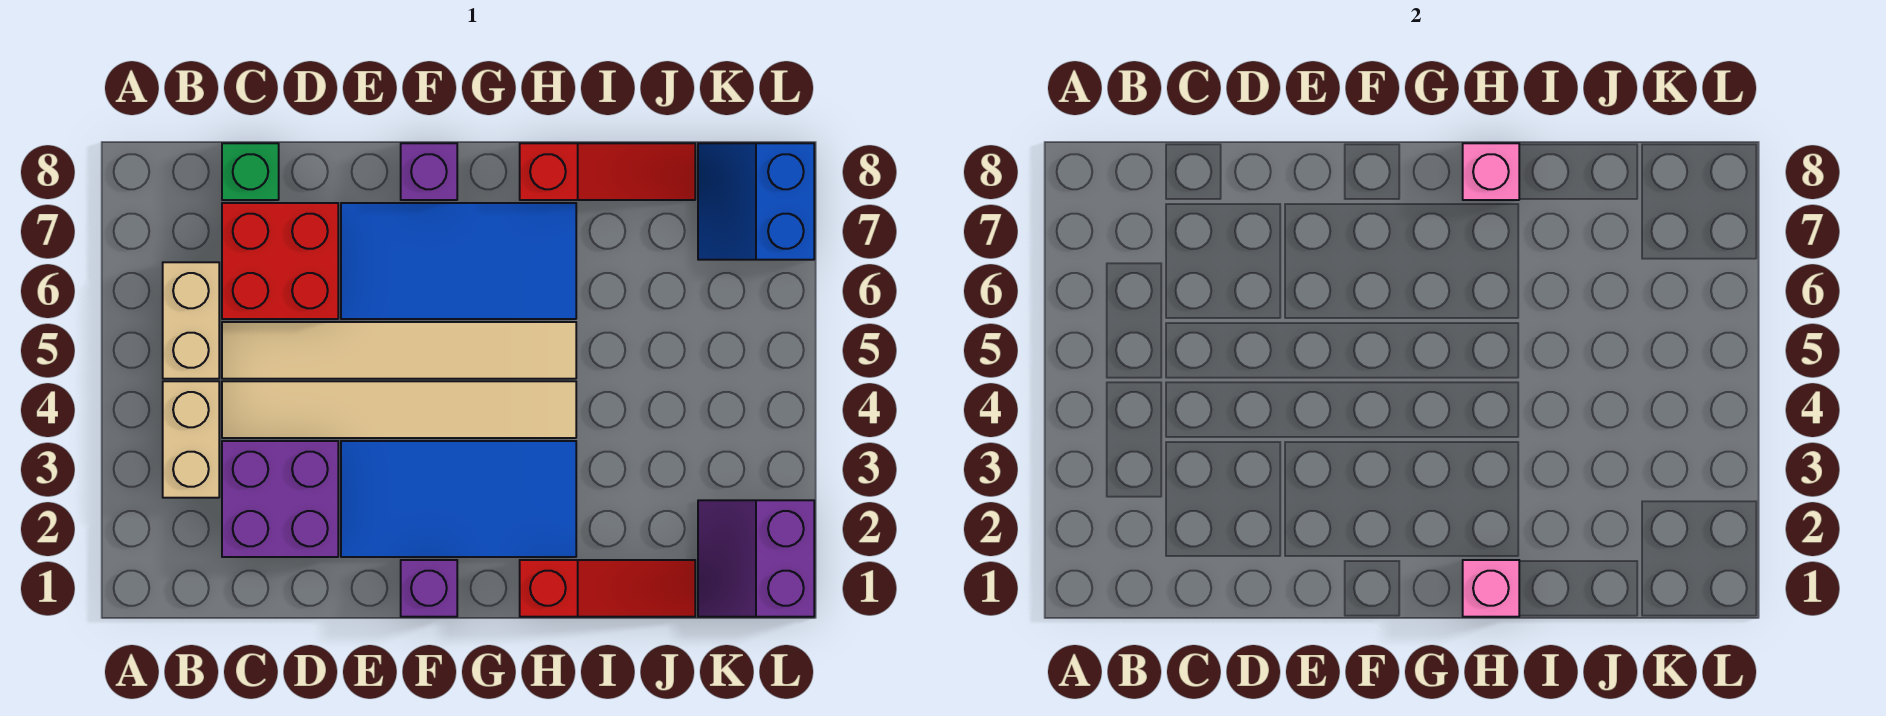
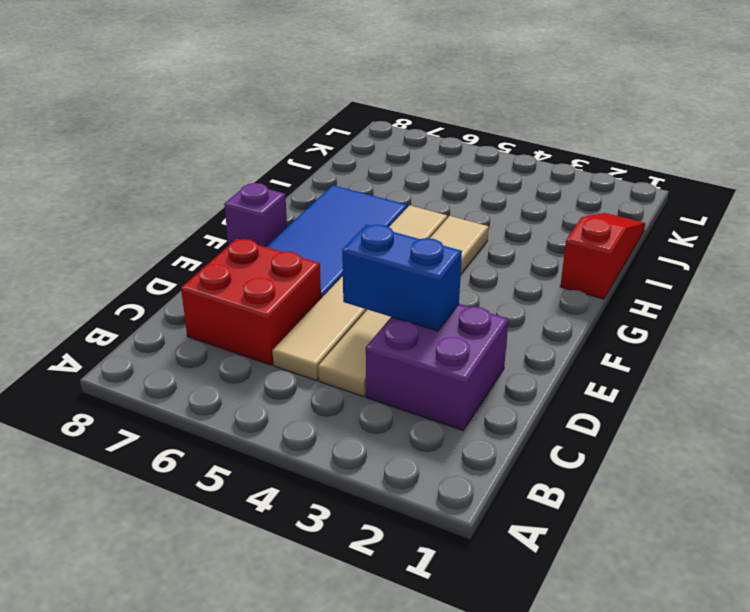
blue 1x2 brick [342,225,462,331] -> none
none -> tan 1x2 brick [163,381,219,498]
none -> tan 1x2 brick [163,262,219,379]
none -> green 1x1 brick [222,143,279,200]

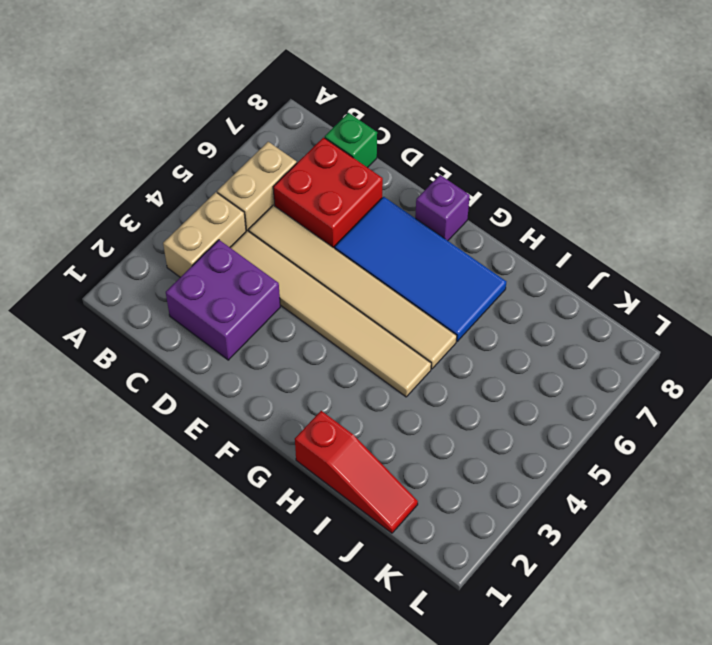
none -> blue 2x4 tile [341,441,576,557]
none -> purple 1x1 brick [401,560,457,617]
none -> red 1x3 slope [520,143,695,200]

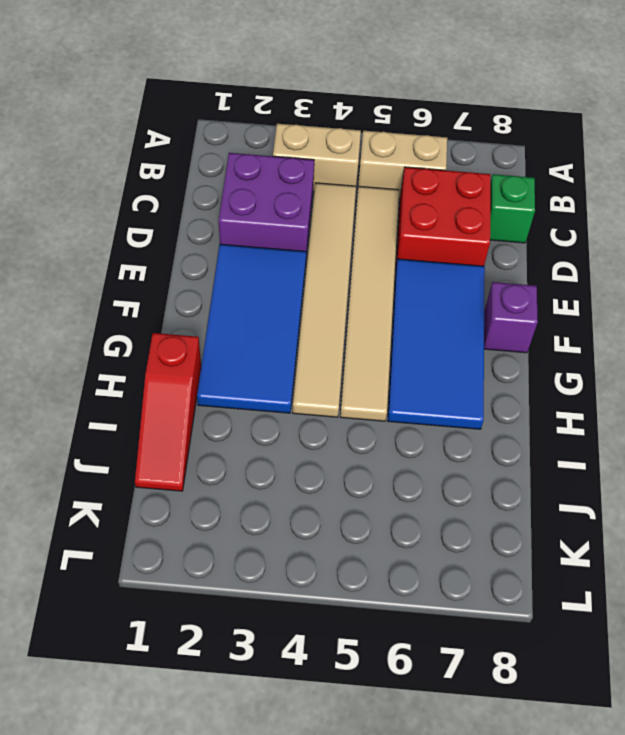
none -> purple 1x1 brick [401,560,457,617]
none -> red 1x3 slope [520,143,695,200]
none -> purple 2x2 slope [698,500,814,617]

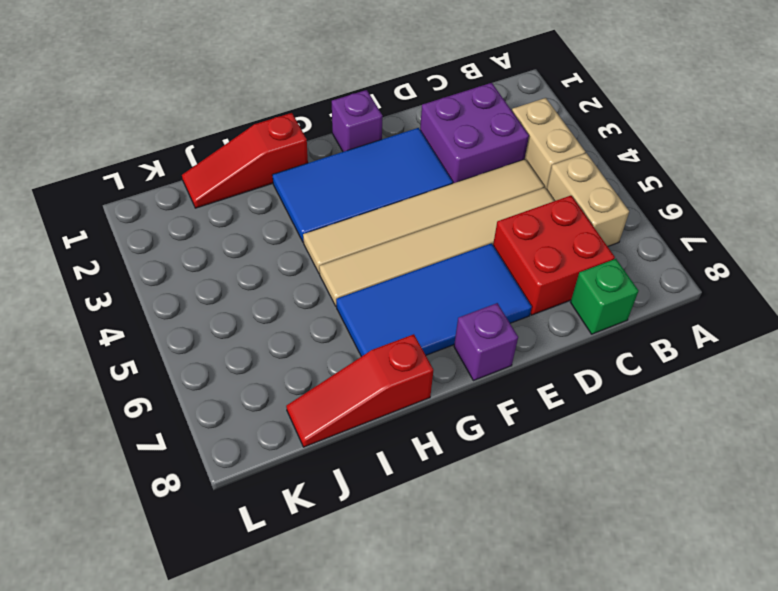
none -> purple 2x2 slope [698,500,814,617]
none -> blue 2x2 slope [698,143,814,260]
none -> pink 1x1 brick [1463,560,1519,617]

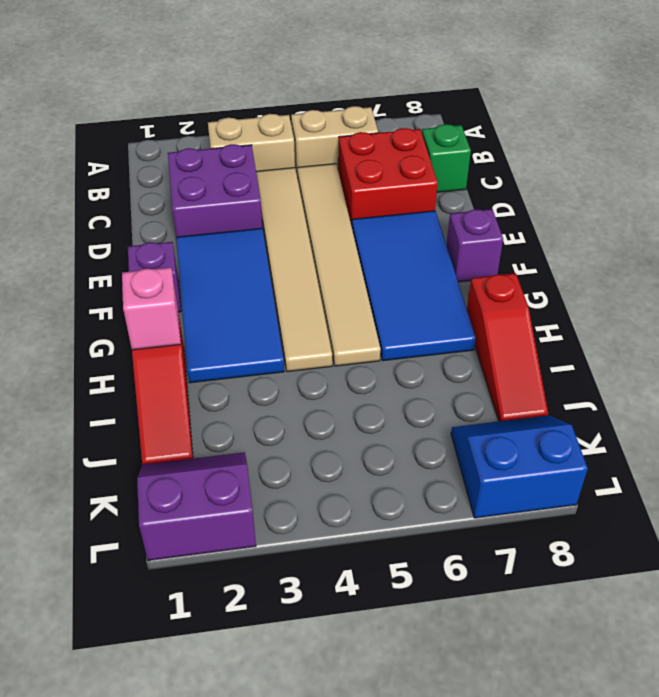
none -> pink 1x1 brick [1463,143,1519,200]

